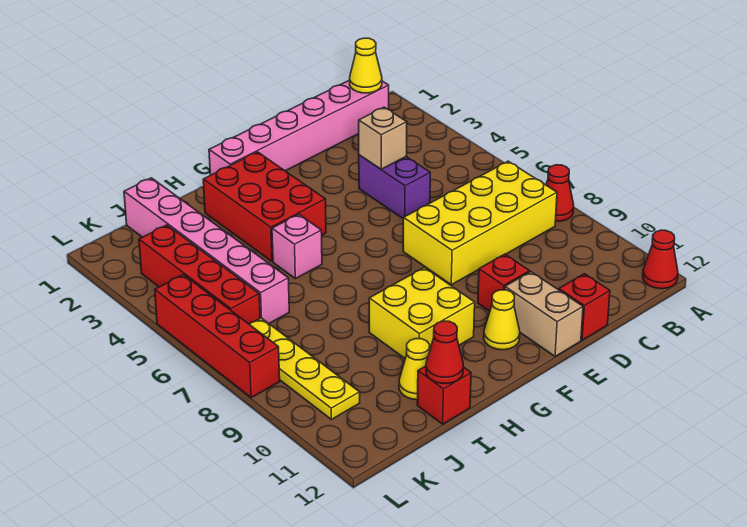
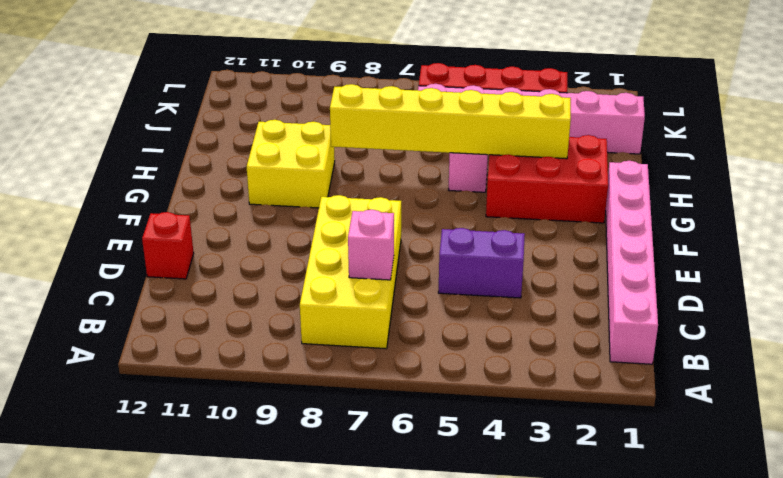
pink 1x1 brick [348,210,394,280] -> none
yellow 1x6 brick [330,84,571,159] -> none
none -> red 1x1 cone [546,165,574,221]
none -> red 1x1 cone [643,230,678,289]
none -> red 1x1 brick [478,254,530,311]

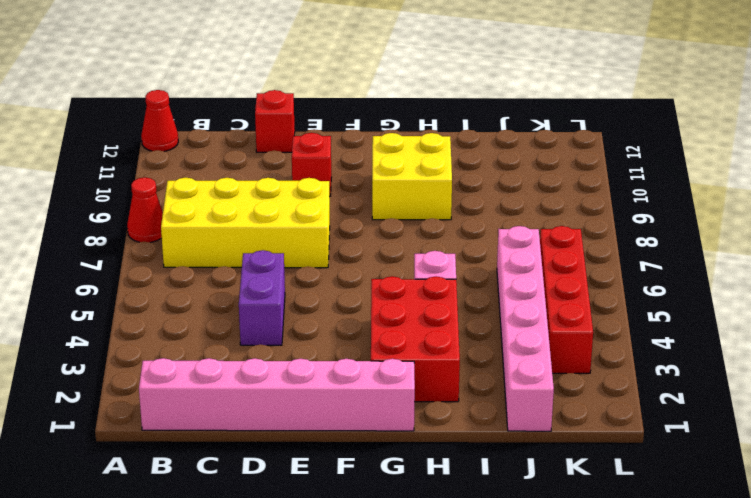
none -> tan 1x2 brick [505,272,583,357]
none -> yellow 1x1 cone [484,290,520,350]
none -> yellow 1x1 cone [399,339,430,400]

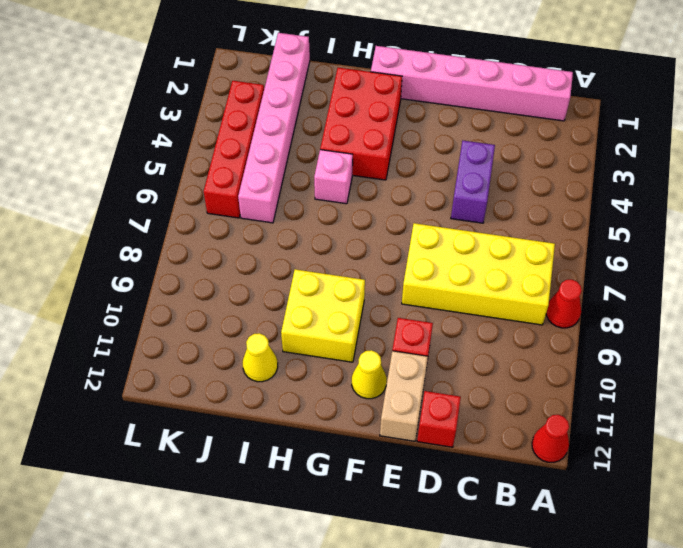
none -> red 1x1 brick [417,366,471,424]
none -> yellow 1x4 plate [249,318,360,419]
none -> red 1x4 brick [155,275,280,398]

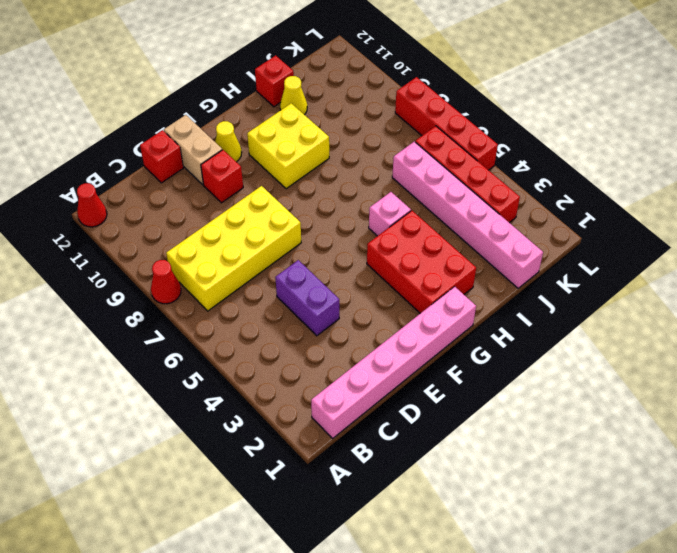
none -> yellow 1x4 plate [249,318,360,419]
none -> yellow 1x1 cone [350,38,382,93]
none -> tan 1x1 brick [359,107,407,169]

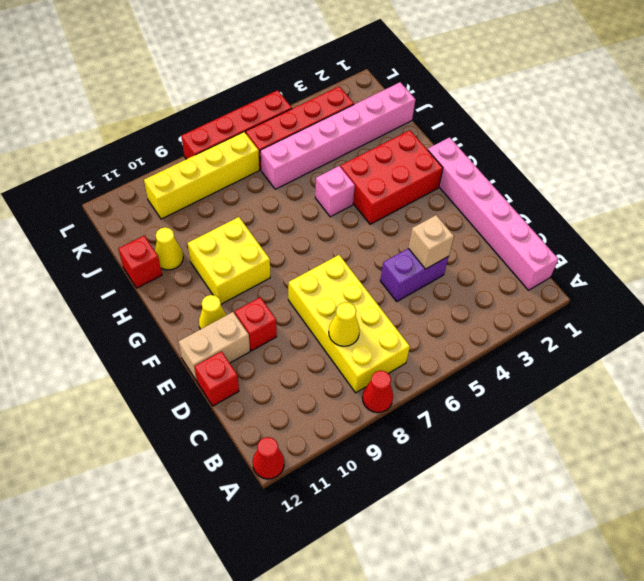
yellow 1x1 cone [329,302,360,346] -> yellow 1x1 cone moved to [350,38,382,93]
yellow 1x4 brick [144,132,259,219] -> yellow 1x4 plate [249,318,360,419]
none -> red 1x1 cone [426,321,463,384]

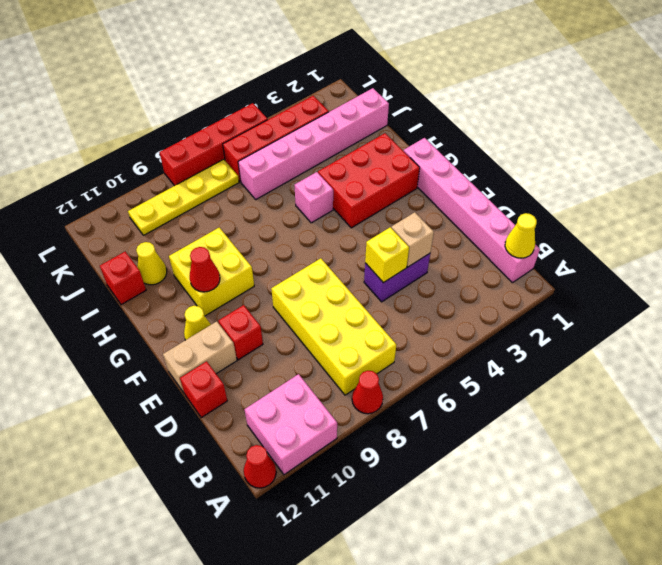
pink 2x2 brick [245,374,337,475] -> none
yellow 1x1 brick [365,227,409,283] -> none
red 1x1 cone [190,247,220,292] -> red 1x1 cone moved to [426,321,463,384]

